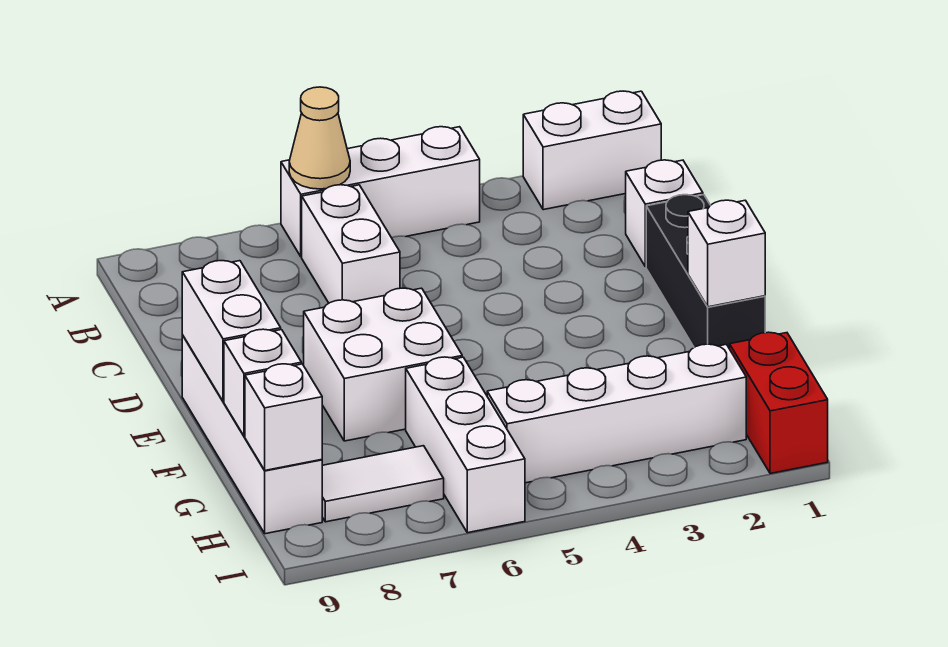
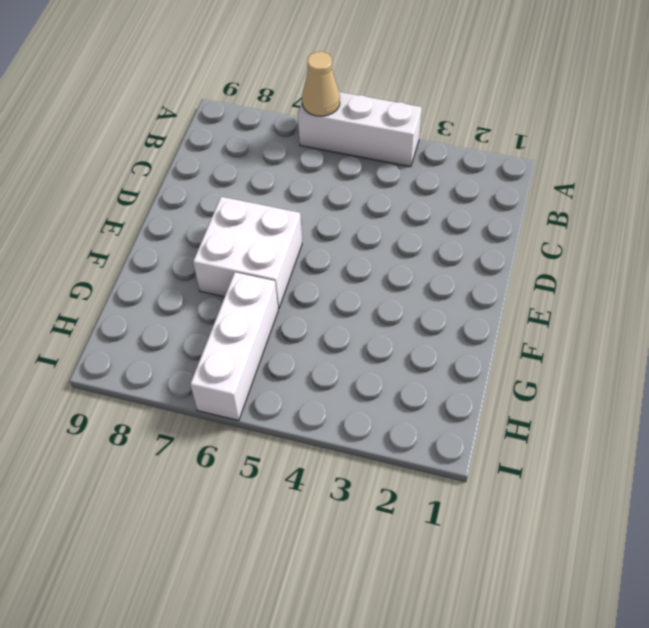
none -> white 1x2 brick [523,91,661,210]
none -> white 1x2 brick [302,185,400,303]
none -> white 1x1 brick [626,160,703,267]

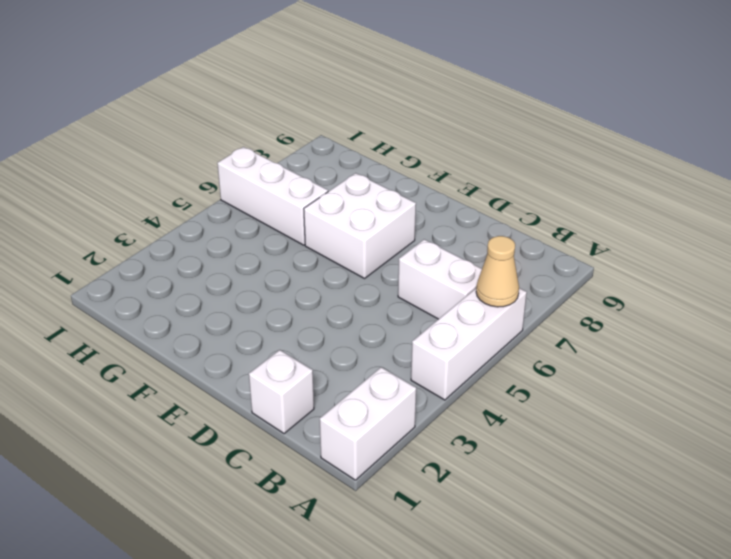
none -> black 1x3 brick [646,195,765,349]
none -> white 1x4 brick [182,335,322,534]
none -> red 1x2 brick [730,332,828,474]

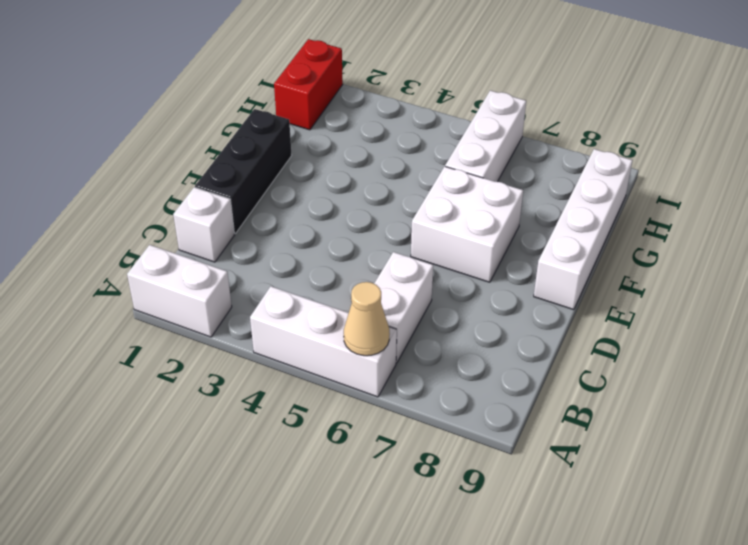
none -> white 1x4 brick [487,344,746,483]
none -> white 1x2 tile [322,446,444,522]
none -> white 1x2 brick [182,261,281,402]

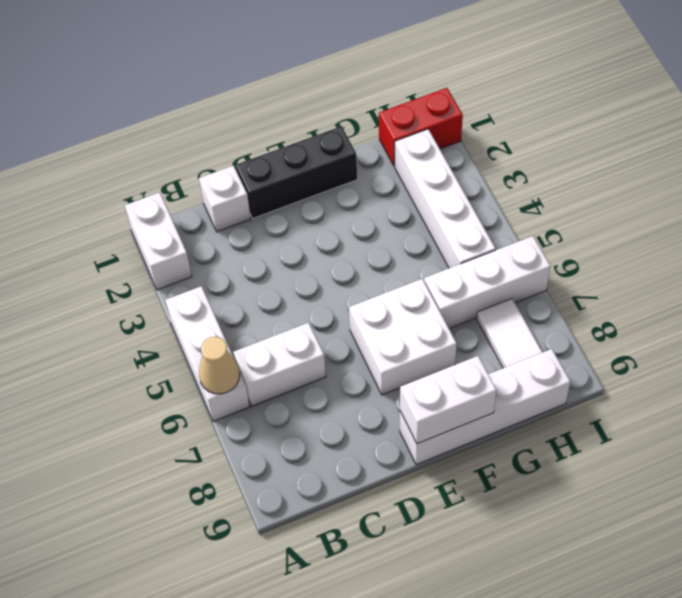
none -> white 1x1 brick [688,200,765,307]
none -> white 1x1 brick [224,329,302,436]
none -> white 1x1 brick [245,364,322,470]

